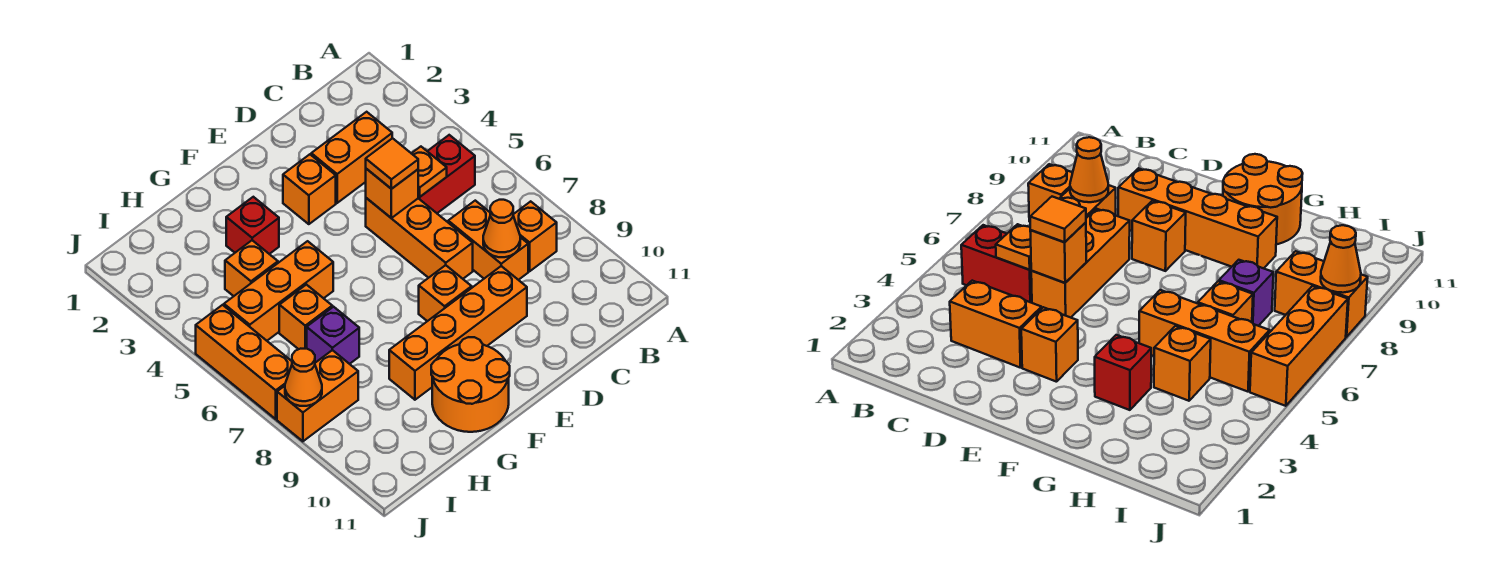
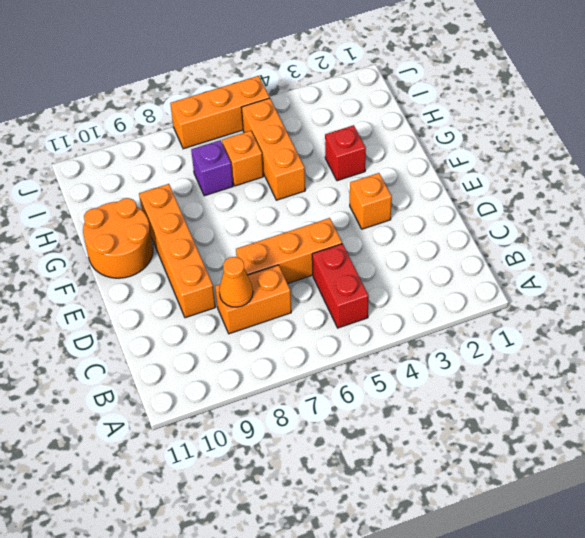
none -> orange 1x1 brick [513,201,557,271]
none -> orange 1x2 brick [311,112,392,203]
none -> orange 1x1 brick [419,265,472,321]

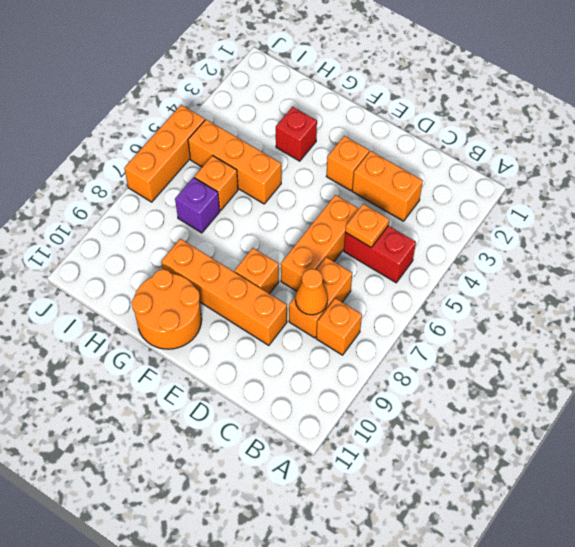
none -> orange 1x1 brick [225,240,278,296]
none -> orange 1x2 brick [277,350,358,441]
none -> orange 1x1 brick [366,169,418,218]

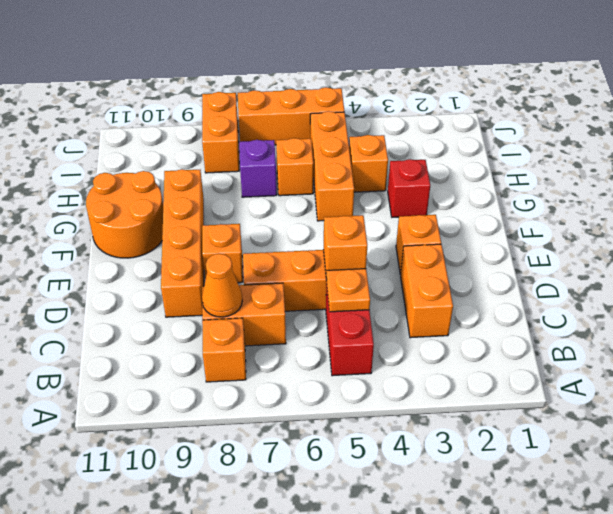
none -> orange 1x1 cone [285,349,322,406]
none -> orange 1x1 tile [366,138,418,189]

